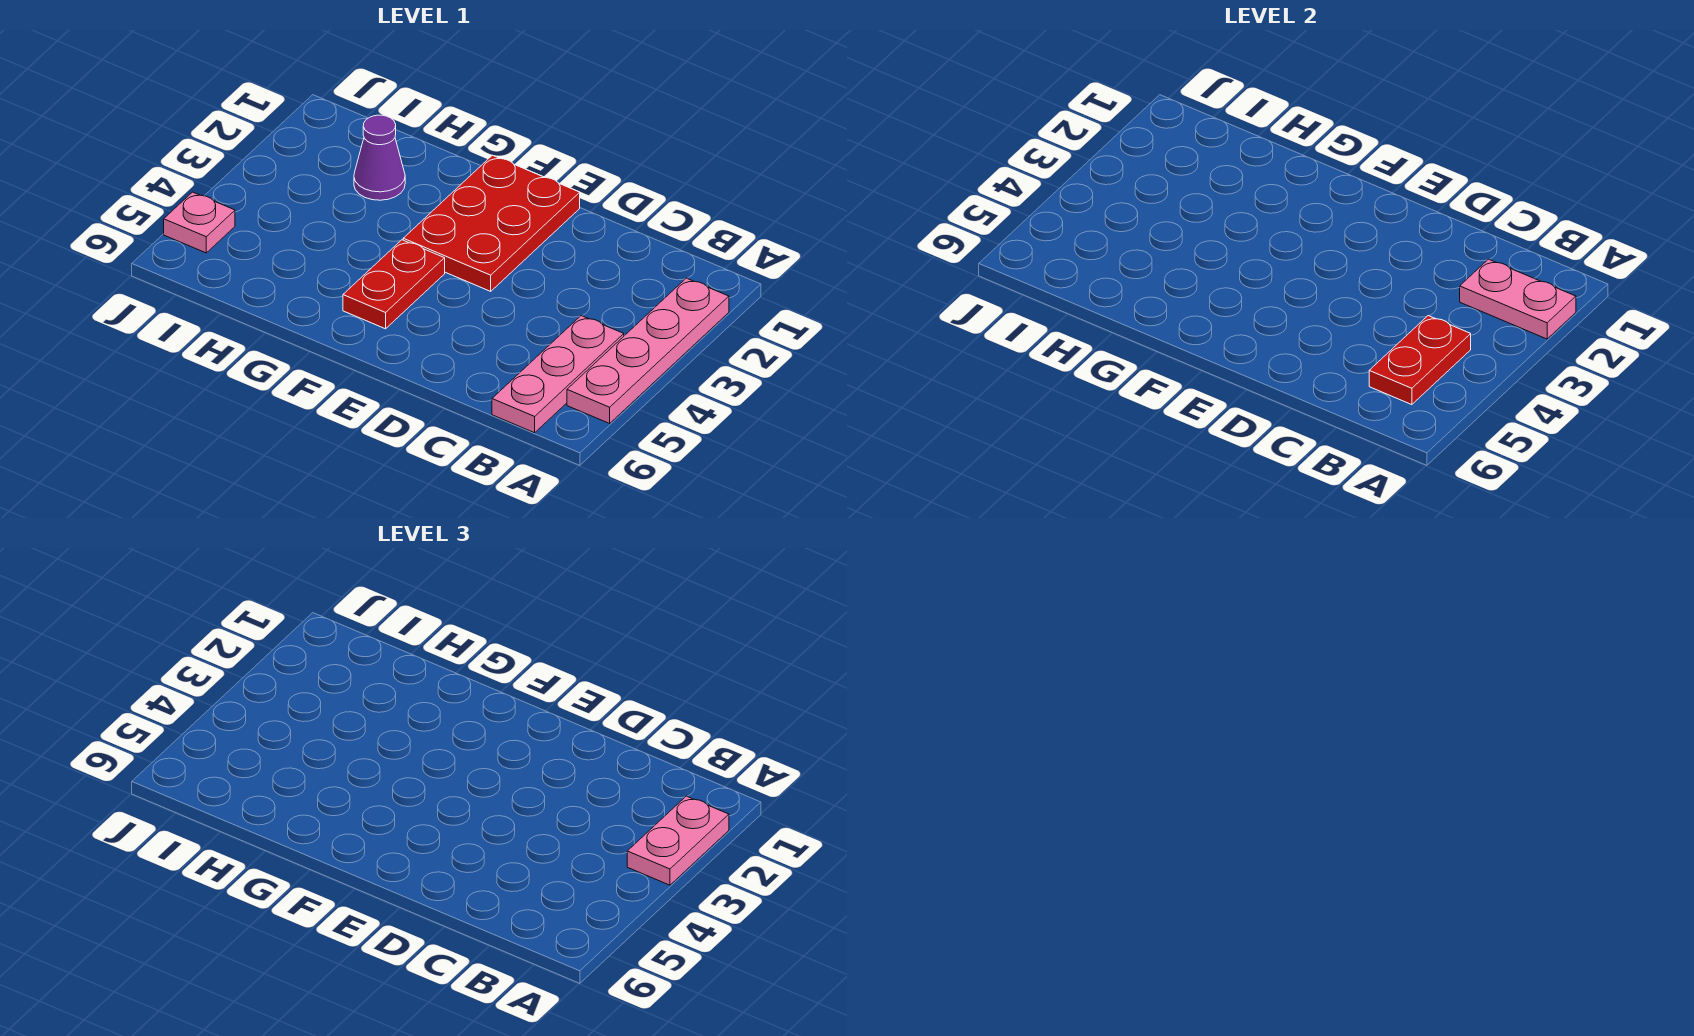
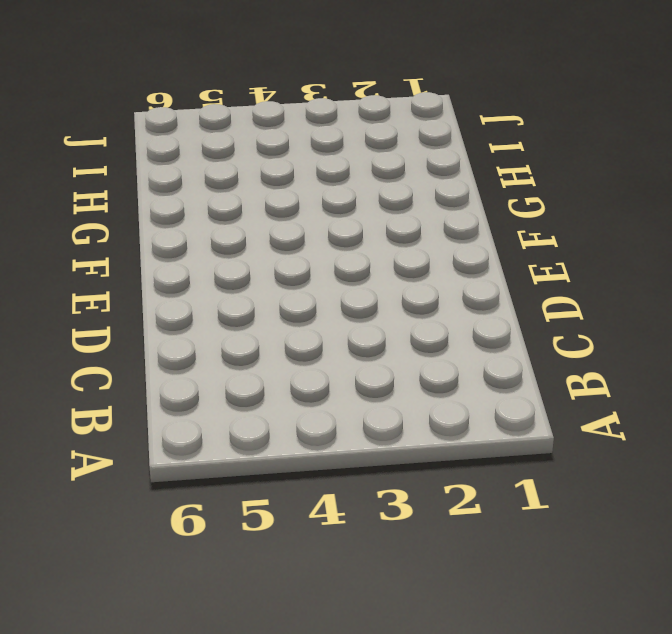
none -> pink 1x4 plate [567,278,729,423]
none -> pink 1x3 plate [492,316,624,433]

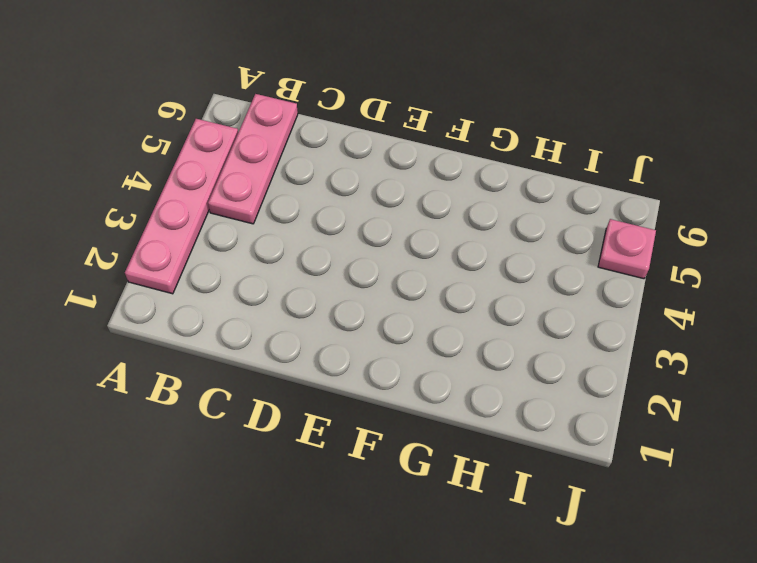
none -> red 2x3 plate [403,155,580,291]
none -> red 1x2 plate [343,240,445,329]

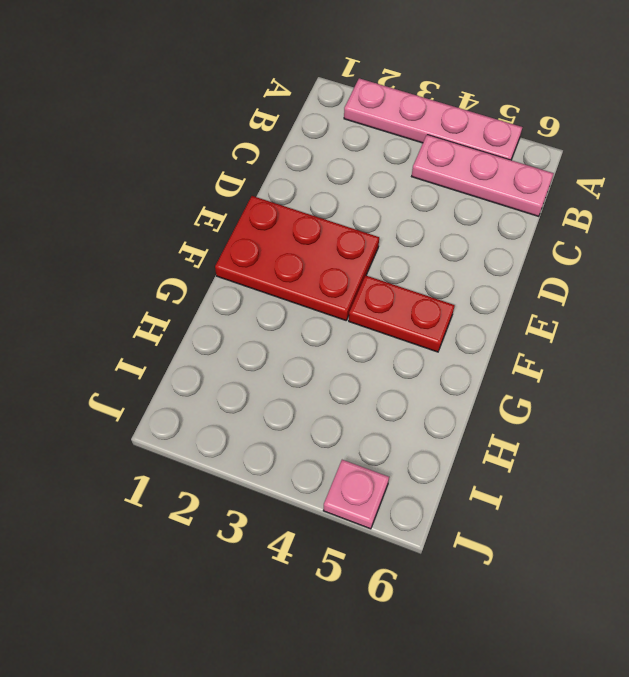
none -> purple 1x1 cone [354,115,405,200]
none -> pink 1x2 plate [1460,259,1576,339]

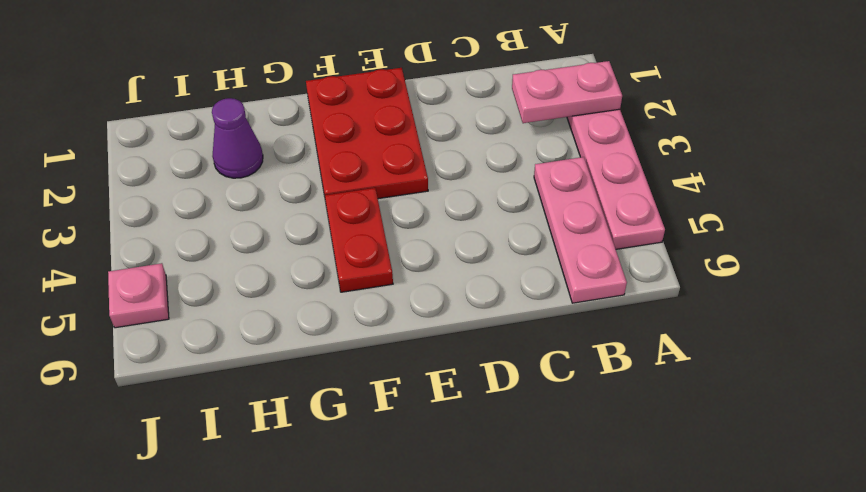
none -> red 1x2 plate [1369,316,1471,405]
none -> pink 1x2 plate [627,796,729,885]

